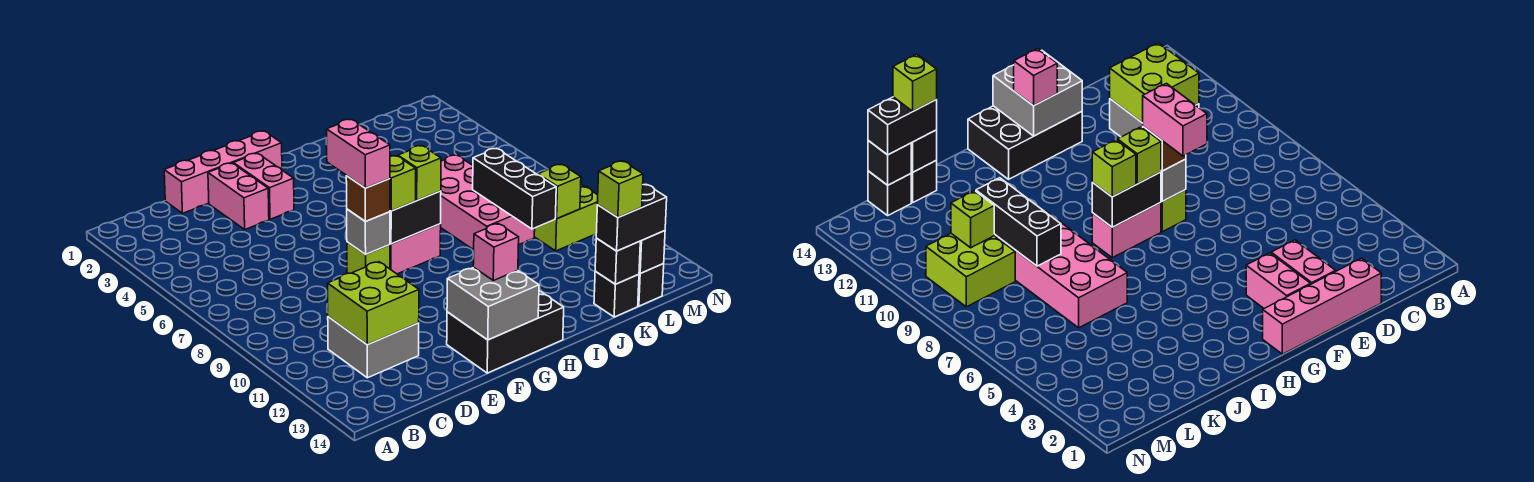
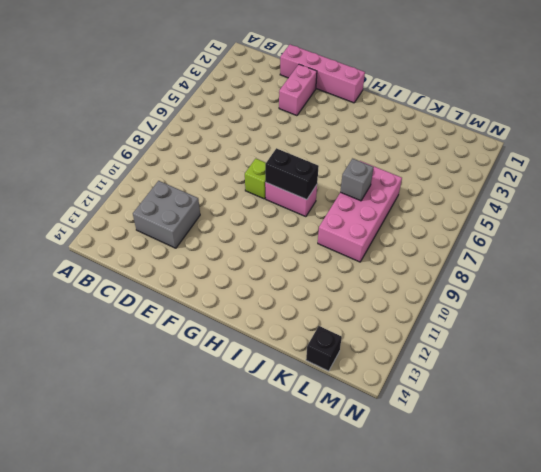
grey 1x1 brick [340,159,374,201] -> grey 1x1 brick moved to [347,209,390,255]
none -> pink 1x2 brick [233,153,294,219]
none -> black 2x3 brick [447,291,564,373]
none -> black 1x1 brick [594,271,639,317]

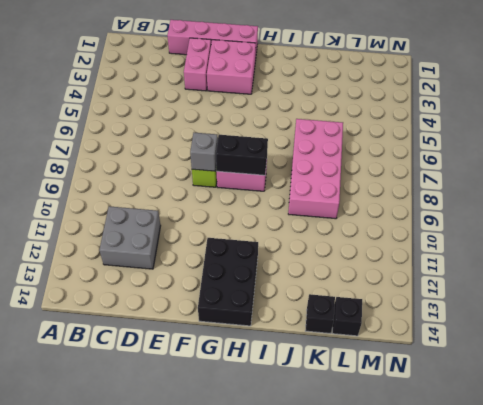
pink 2x2 brick [207,40,256,94] -> pink 1x2 brick [233,153,294,219]
black 2x3 brick [198,238,258,326] -> black 2x3 brick turned to [447,291,564,373]
none -> lime 2x2 brick [534,184,598,251]
none -> lime 2x2 brick [328,262,419,345]
none -> grey 2x2 brick [447,267,539,340]

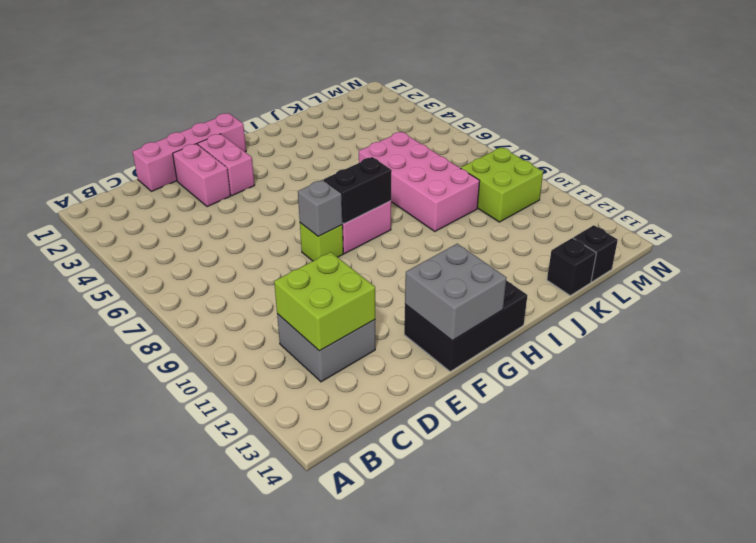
none -> black 1x3 brick [473,148,556,229]
none -> black 1x1 brick [595,238,640,284]
none -> lime 1x1 brick [538,164,581,219]

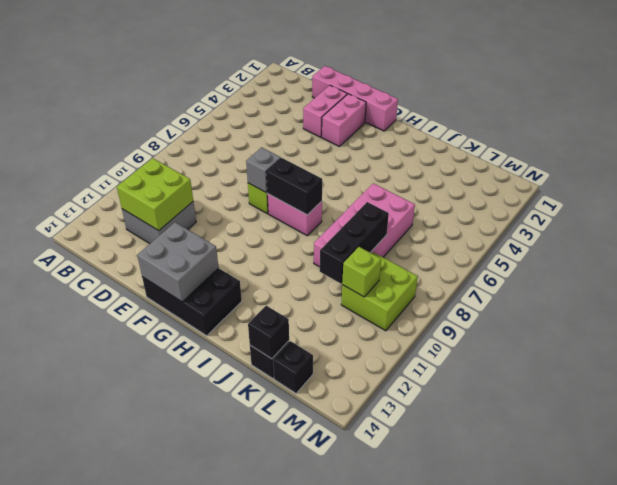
none -> black 1x1 brick [639,231,665,273]
none -> brown 1x1 brick [346,176,390,222]
none -> lime 1x1 brick [390,156,416,211]

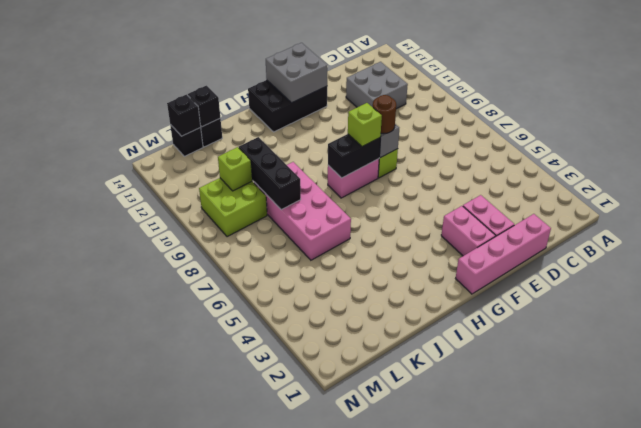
brown 1x1 round brick [373,95,396,134] -> brown 1x1 brick [346,176,390,222]
none -> lime 2x2 brick [328,262,419,345]
none -> pink 1x1 brick [473,224,519,281]
none -> lime 1x1 brick [398,146,441,200]

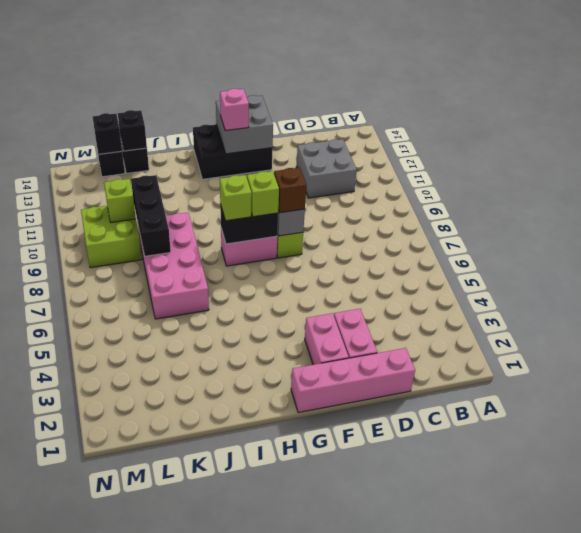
none -> lime 2x2 brick [328,262,419,345]
none -> black 1x2 brick [596,184,667,251]
none -> pink 1x2 brick [326,119,390,188]

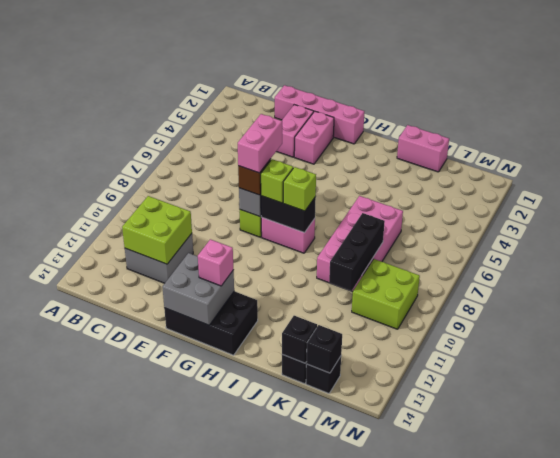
pink 1x2 brick [397,125,449,172] -> none
none -> lime 1x1 brick [538,164,581,219]
none -> black 1x2 brick [596,184,667,251]
none -> lime 1x1 brick [597,161,643,217]

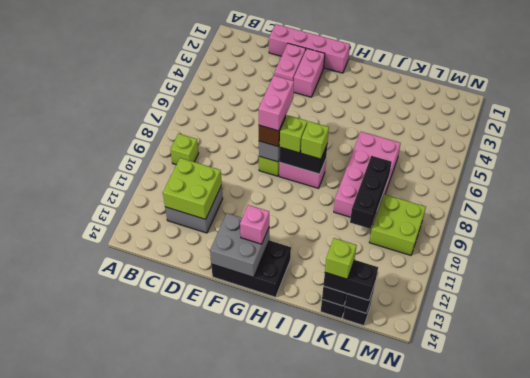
lime 1x1 brick [170,134,199,165] -> lime 1x1 brick moved to [538,164,581,219]

